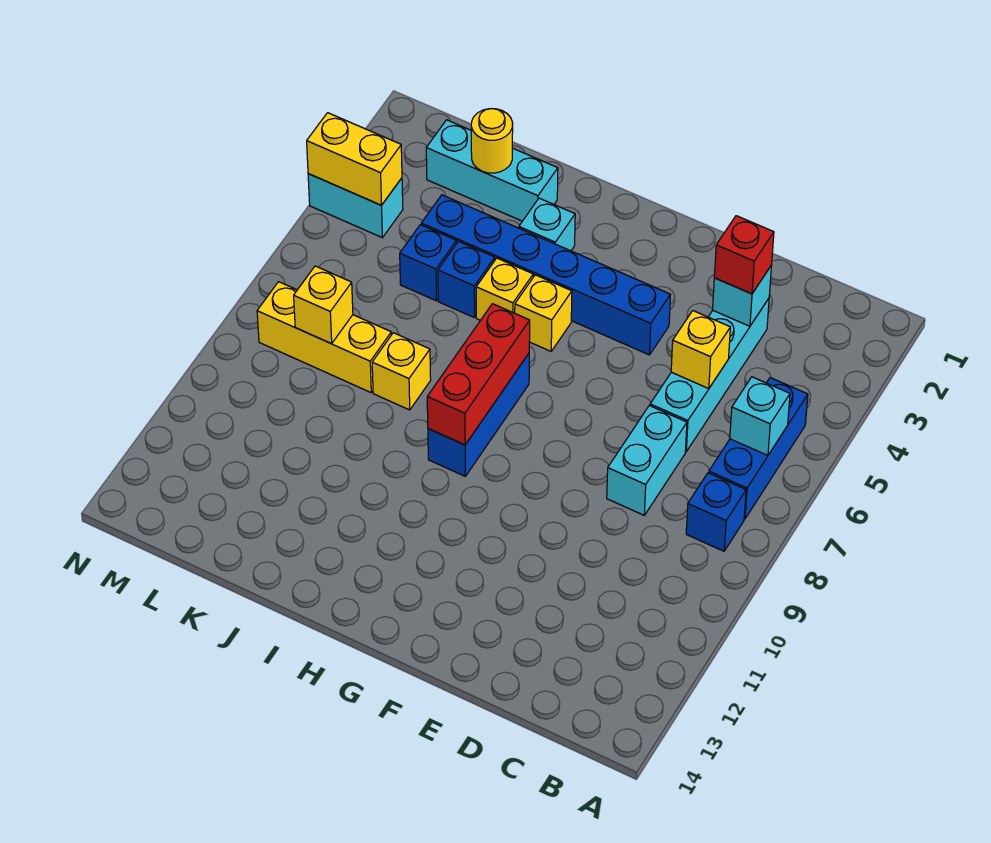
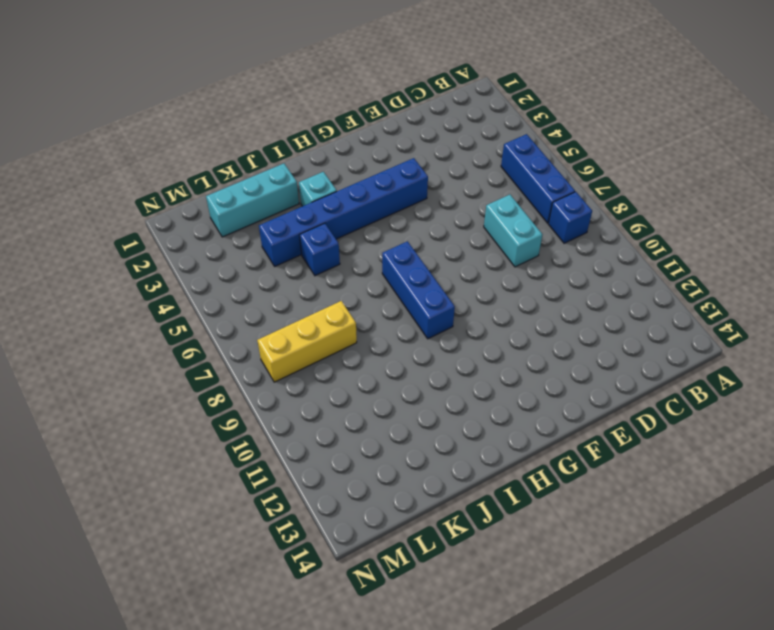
none -> cyan 1x4 brick [650,299,769,452]
none -> yellow 1x1 brick [515,275,572,351]
none -> yellow 1x1 brick [476,258,533,320]

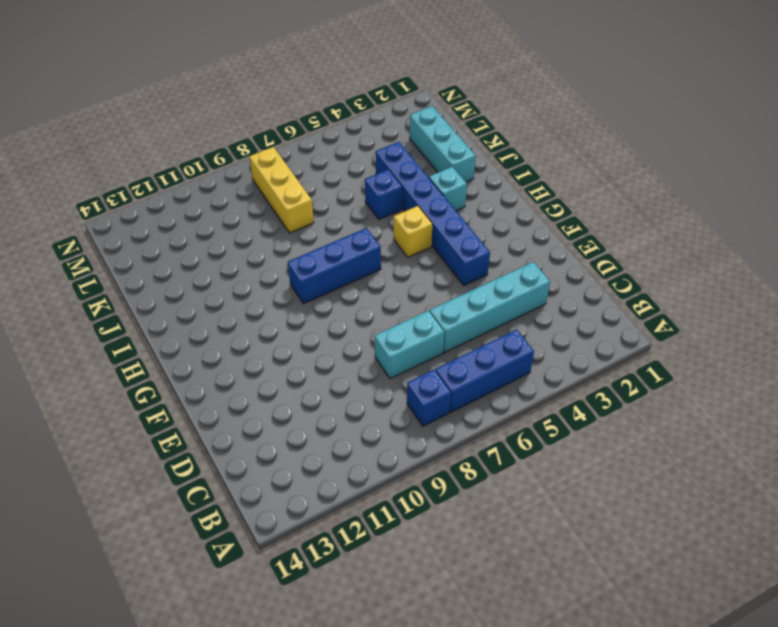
none -> yellow 1x1 brick [476,258,533,320]
none -> yellow 1x1 brick [372,333,431,410]
none -> blue 1x1 brick [400,225,457,301]

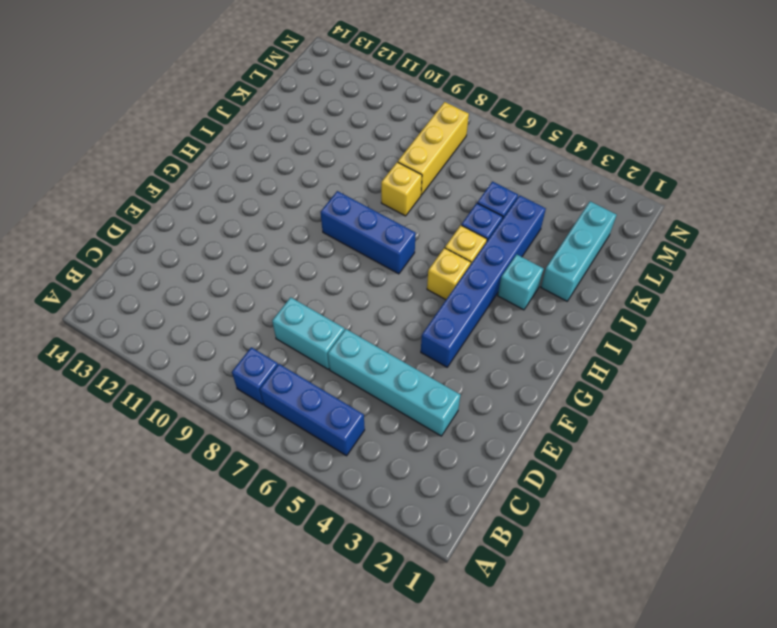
none -> cyan 1x2 brick [308,174,403,238]
none -> cyan 1x1 brick [730,377,790,455]
none -> cyan 1x1 brick [713,265,772,326]

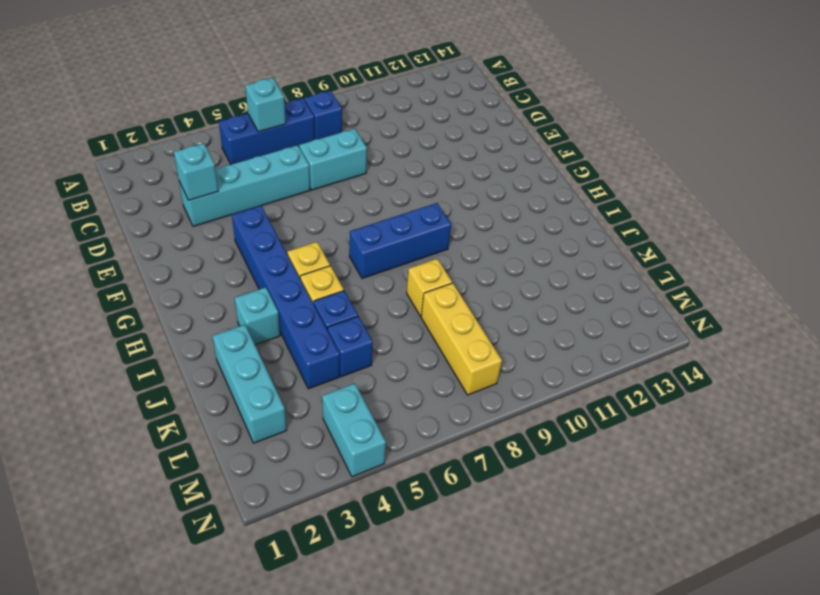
none -> yellow 1x1 brick [671,311,730,389]
none -> red 1x3 brick [427,304,530,445]
none -> yellow 1x1 round brick [471,109,513,173]

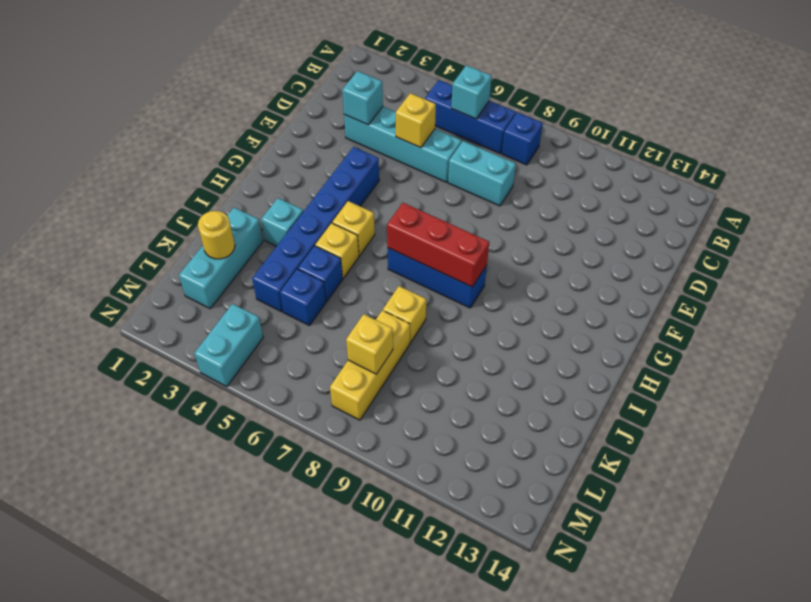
none -> yellow 1x2 brick [307,113,402,205]
none -> red 1x1 brick [714,216,774,294]

